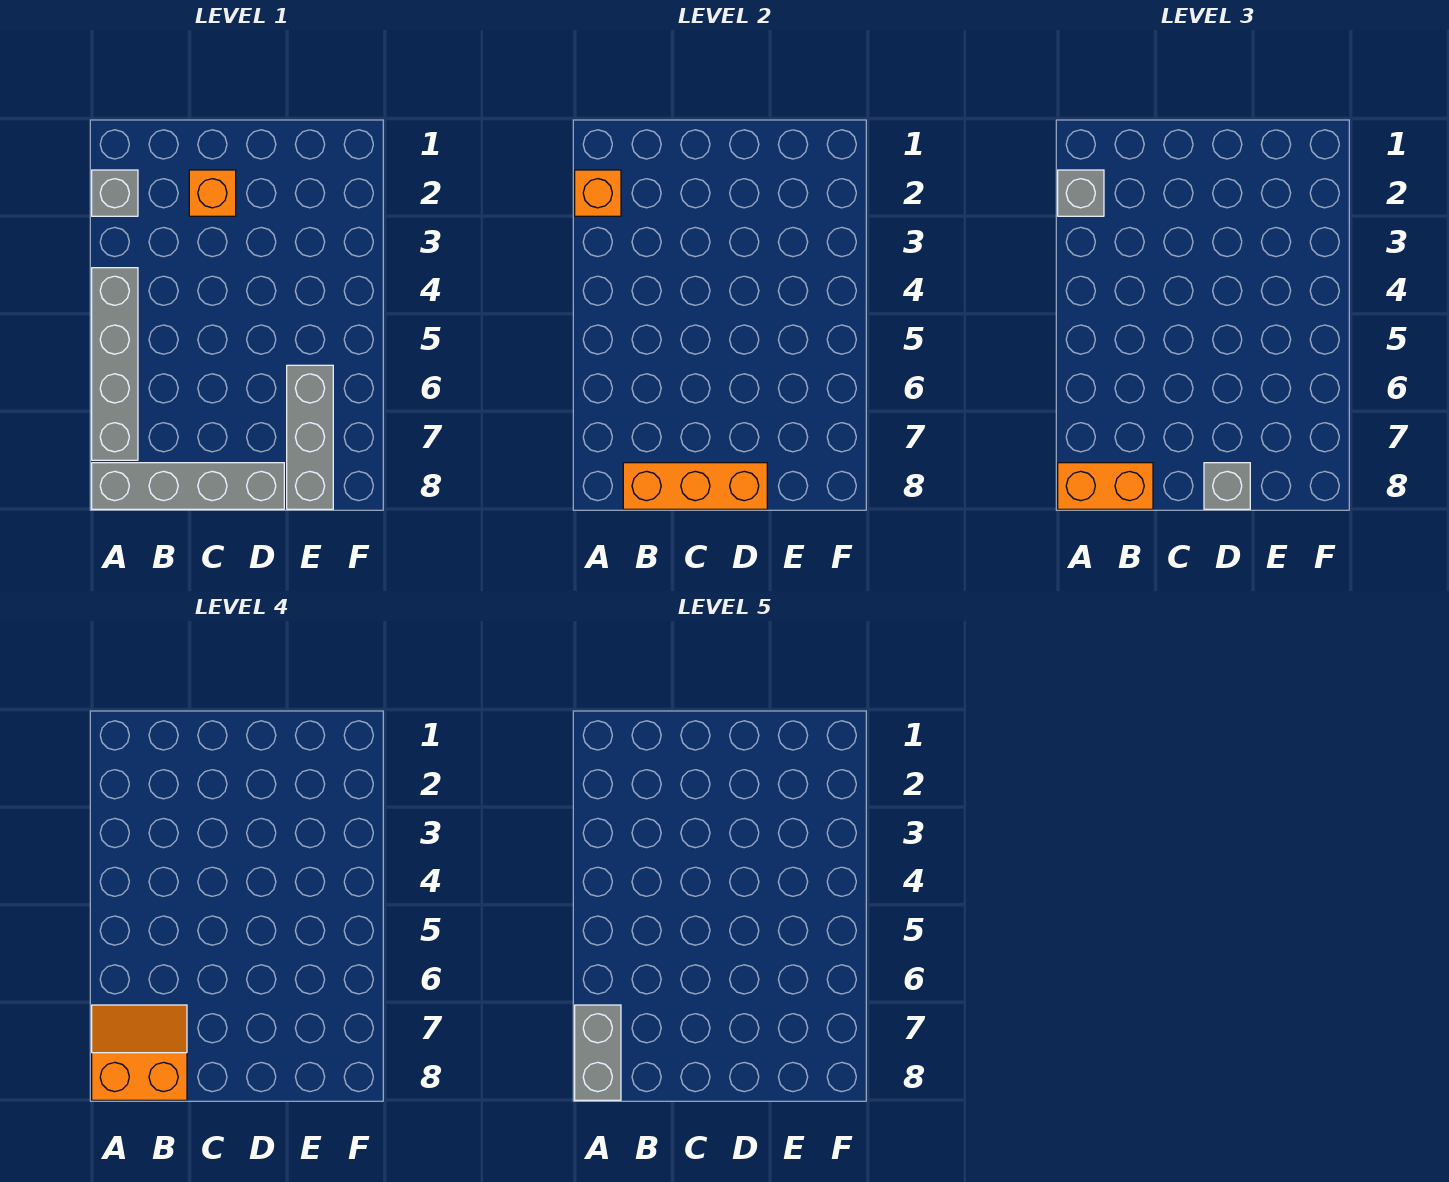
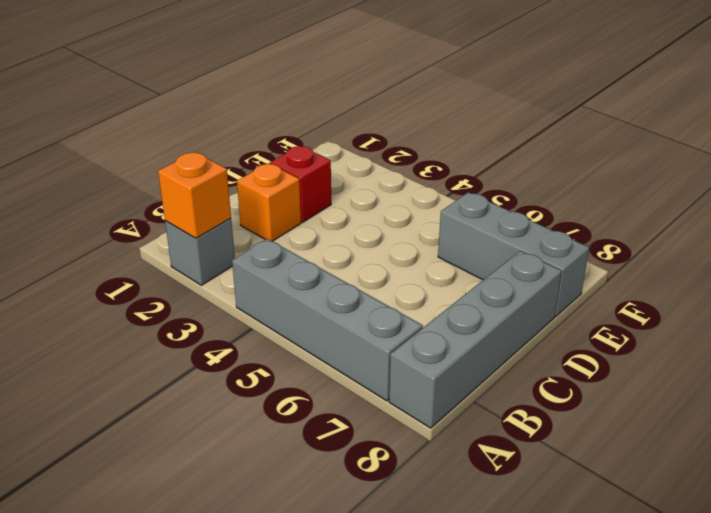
red 1x1 brick [270,146,331,222] -> none
none -> orange 1x3 brick [623,463,767,509]
none -> grey 1x1 brick [1058,170,1104,216]
none -> orange 1x2 brick [1058,463,1153,509]

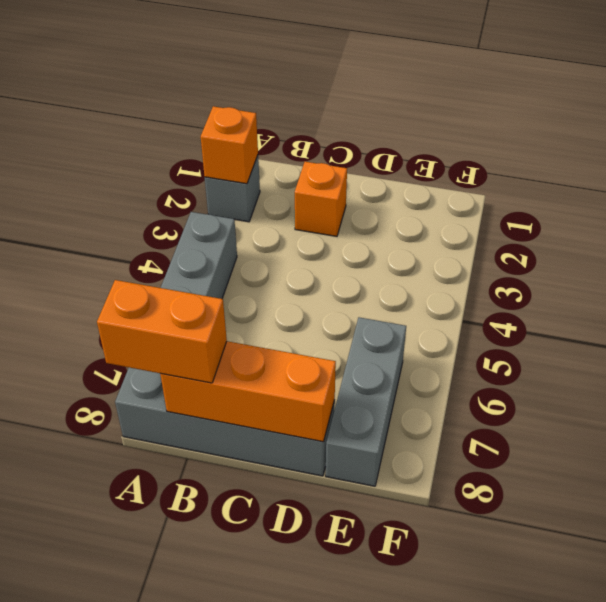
none -> grey 1x1 brick [1058,170,1104,216]
none -> grey 1x1 brick [1204,463,1250,509]
none -> orange 2x2 slope [92,1005,187,1100]

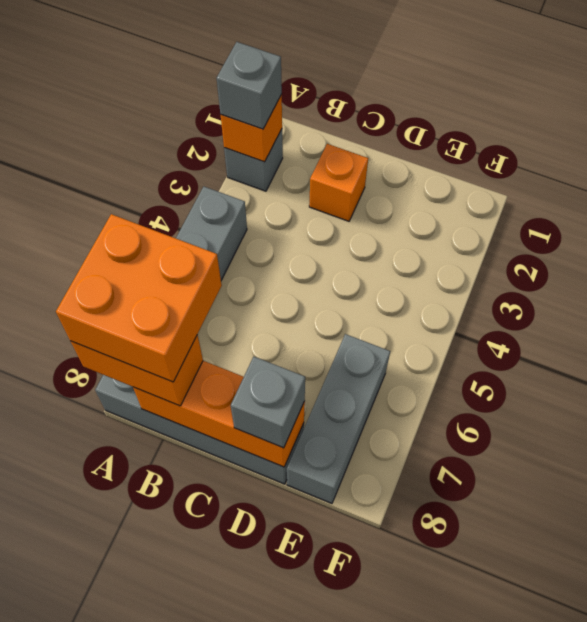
orange 2x2 brick [56,214,222,382] -> orange 2x2 slope [92,1005,187,1100]
none -> grey 1x2 brick [575,1005,621,1100]

